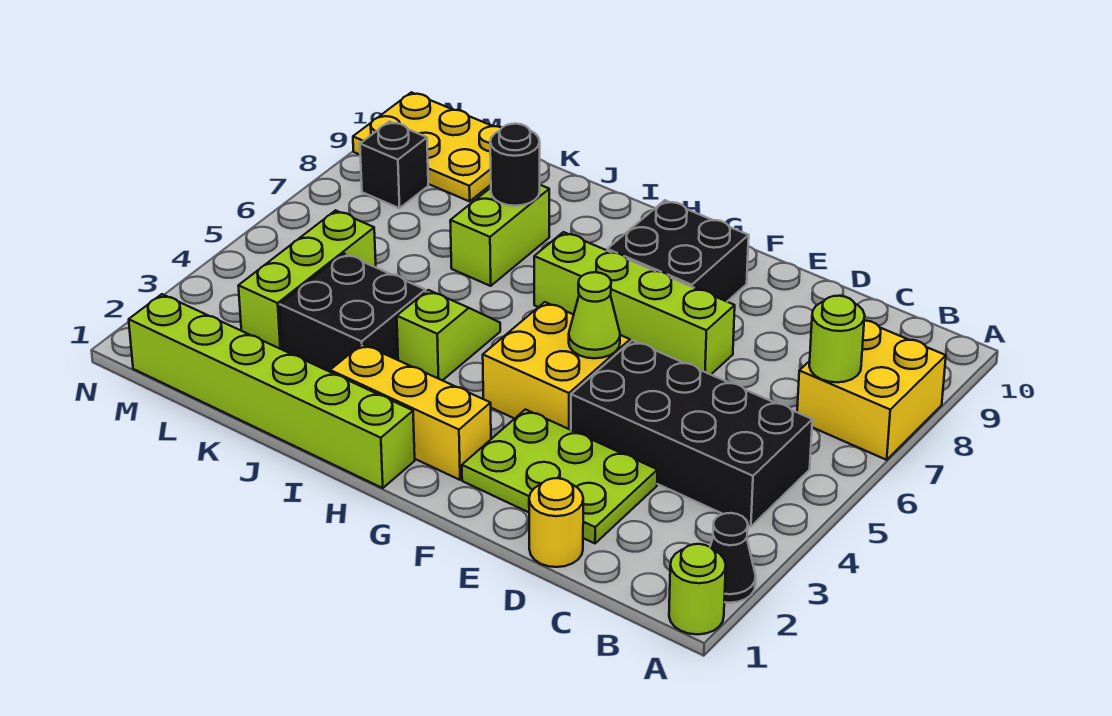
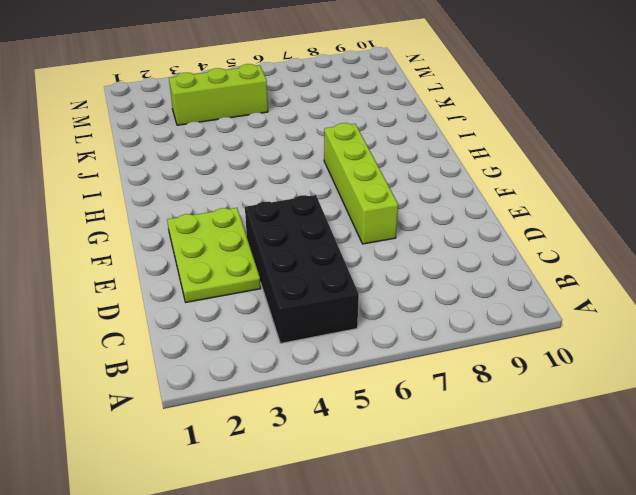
none -> lime 1x1 round brick [669,544,726,634]
none -> black 1x1 cone [710,513,756,603]
none -> yellow 2x2 brick [797,320,946,460]

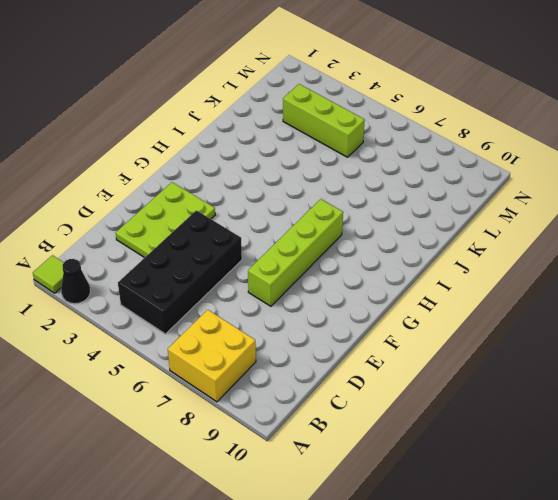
lime 1x1 tile [33,255,64,293] -> lime 1x1 round brick [669,544,726,634]
none -> yellow 1x1 round brick [529,478,583,567]
none -> yellow 2x2 brick [483,302,630,430]
none -> black 2x2 brick [607,200,749,301]

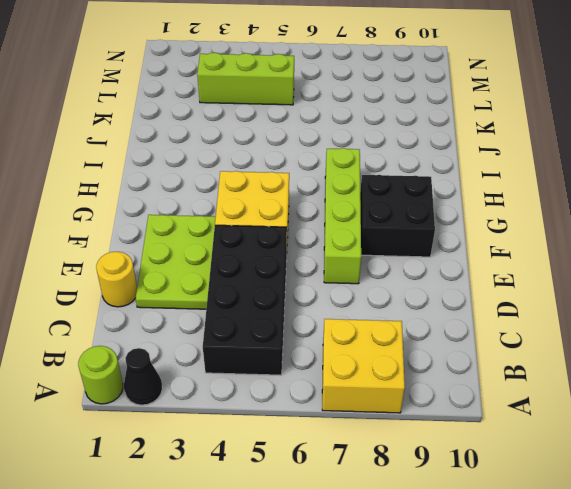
none -> yellow 1x3 brick [330,344,491,480]
none -> lime 1x6 brick [129,294,415,488]
none -> lime 1x2 slope [397,290,500,381]

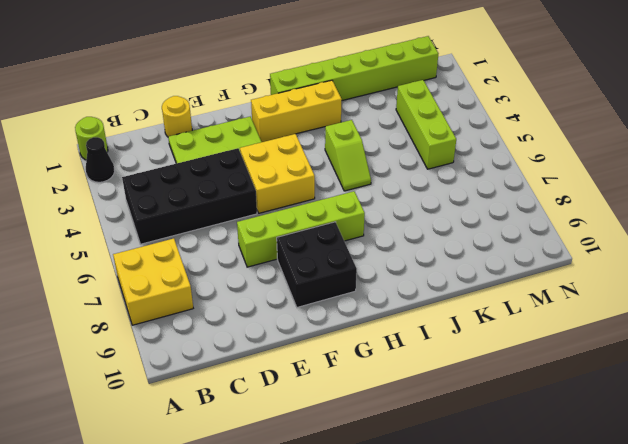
none -> black 2x2 brick [280,254,426,372]
none -> lime 1x2 brick [450,185,549,286]
none -> yellow 2x3 plate [353,92,502,201]

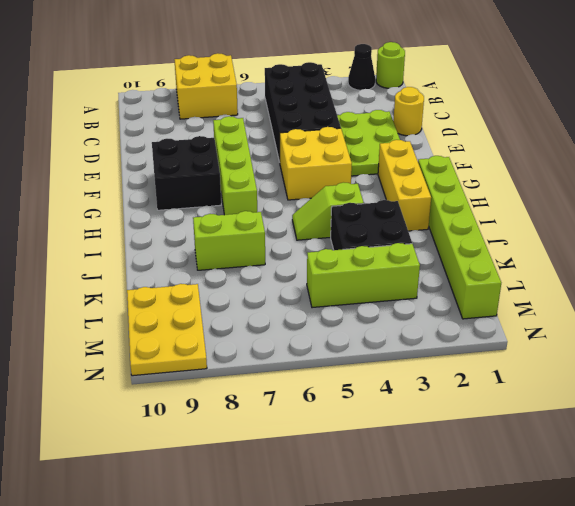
none -> black 1x1 brick [360,122,428,208]
none -> lime 1x1 round brick [809,296,865,382]
none -> lime 1x1 cone [569,272,620,358]

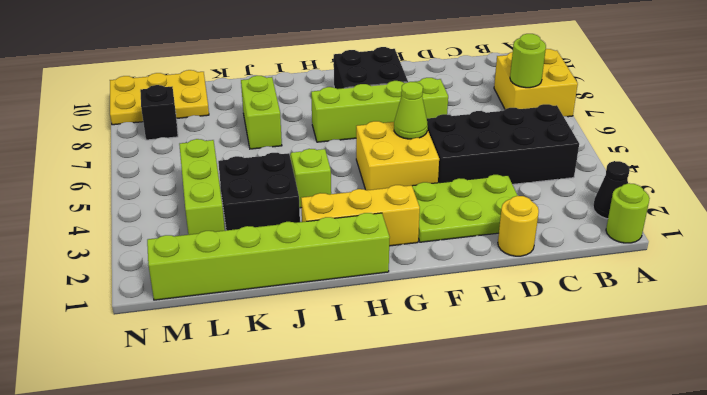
none -> black 1x1 round brick [490,124,540,206]

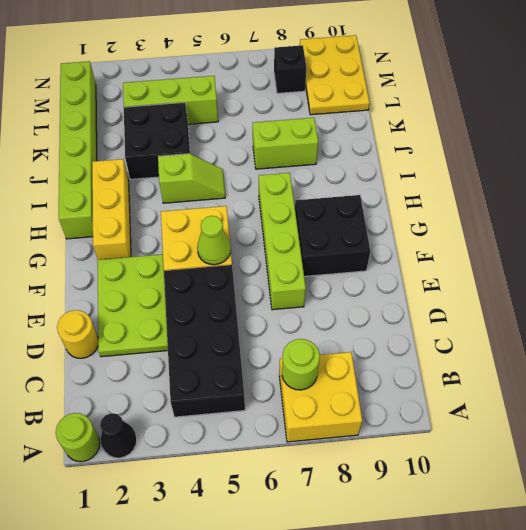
none -> black 1x1 round brick [490,124,540,206]

